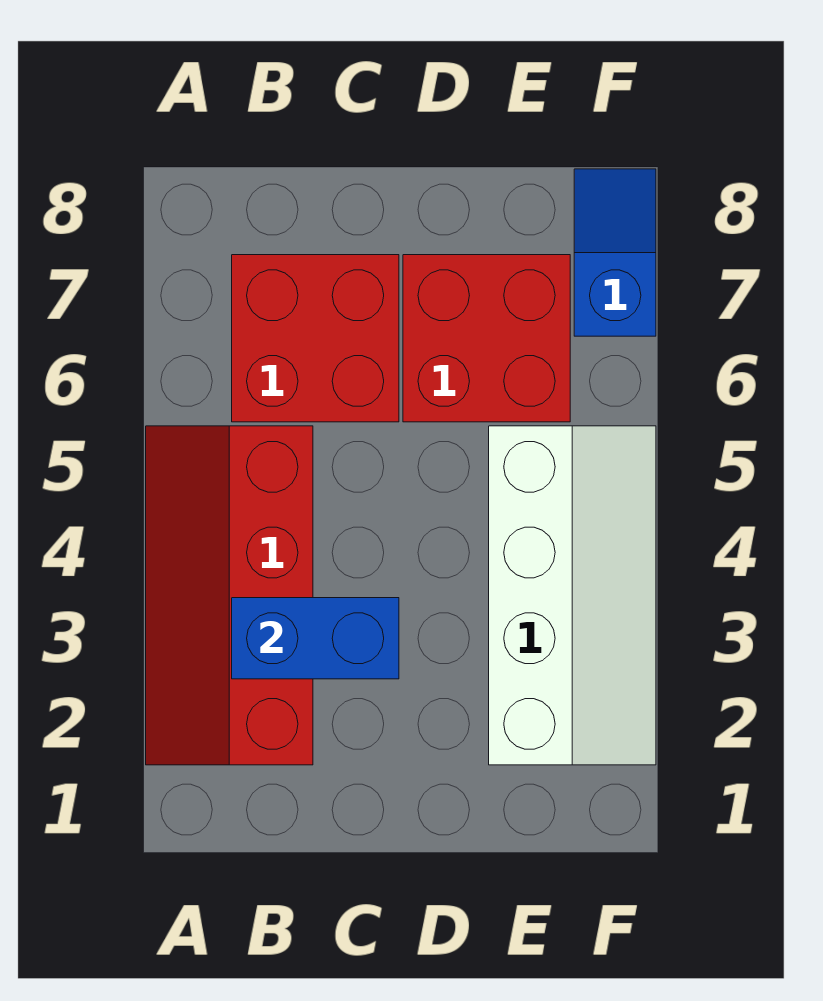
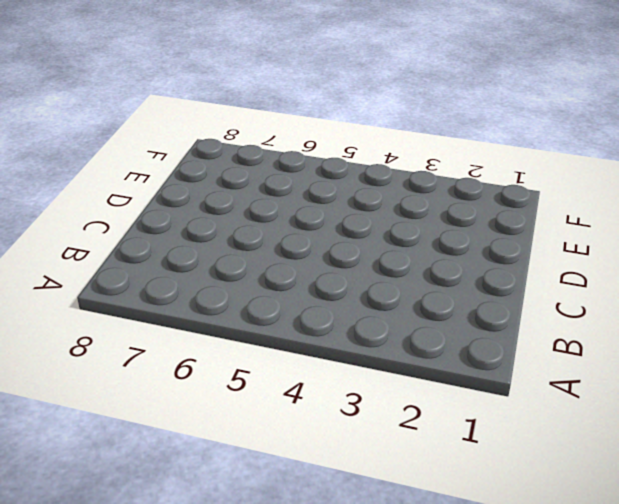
none -> red 2x4 slope [146,426,313,765]
none -> red 2x2 brick [232,255,399,422]

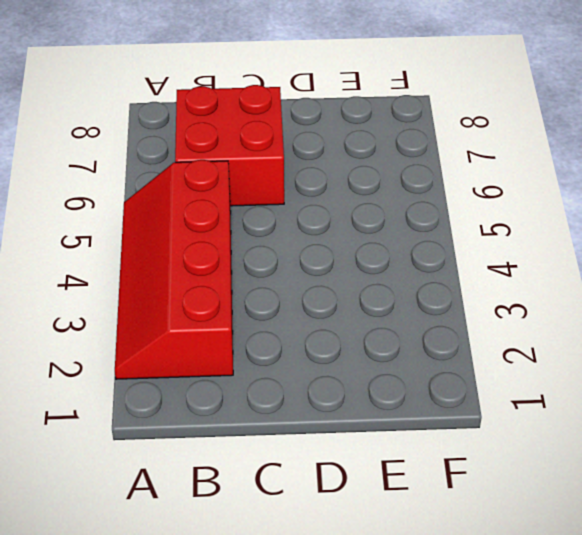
none -> red 2x2 brick [403,255,570,422]
none -> white 2x4 slope [489,426,656,765]

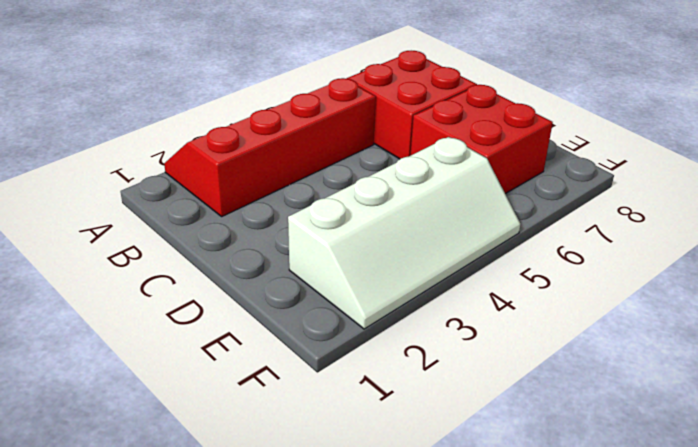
none -> blue 1x2 slope [574,169,656,336]
none -> blue 1x2 brick [232,598,399,679]

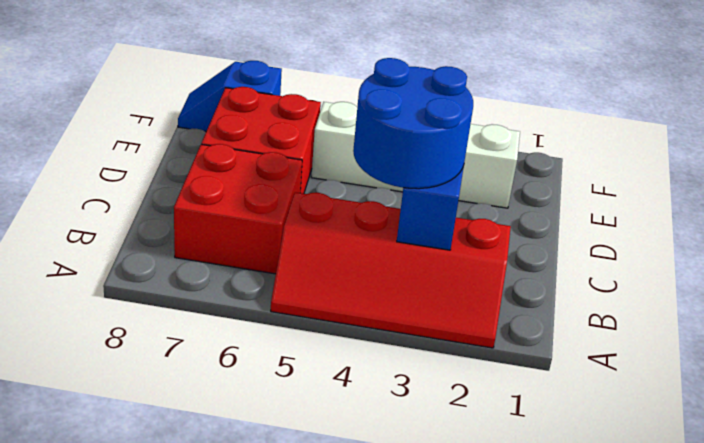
blue 2x2 round brick [353,58,473,189] -> none

